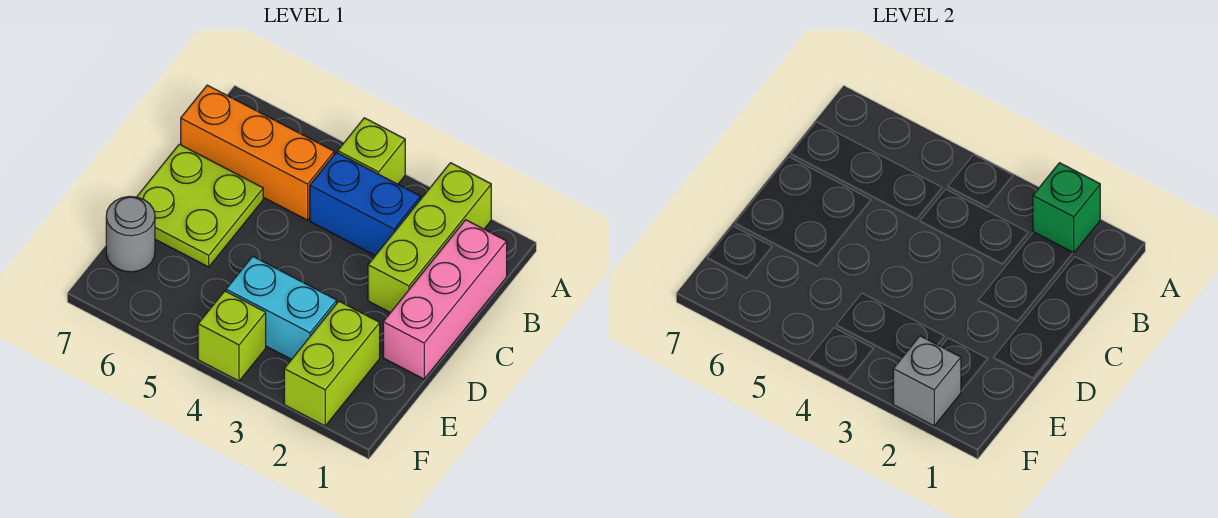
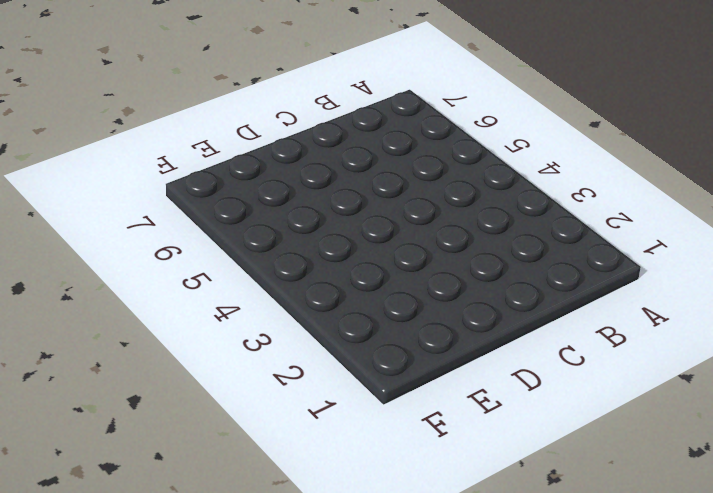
none -> lime 1x3 brick [368,163,491,313]
none -> lime 1x1 brick [338,118,405,184]
none -> pink 1x3 brick [383,220,507,379]

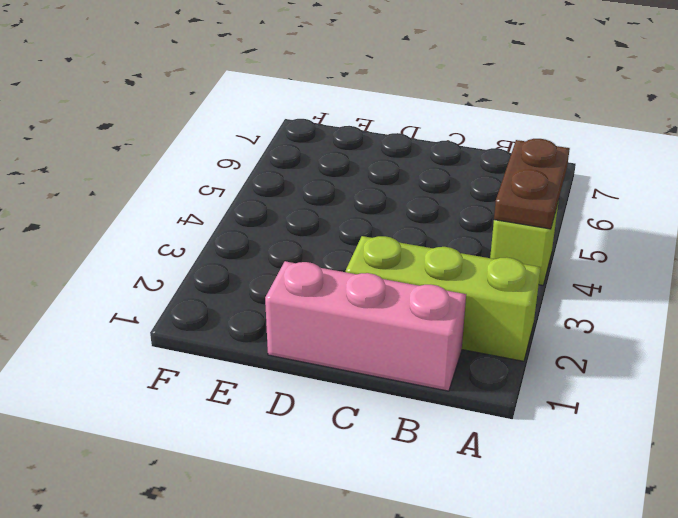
brown 1x2 plate [494,139,570,229] -> none
none -> blue 1x2 brick [310,153,420,255]
none -> orange 1x3 brick [181,85,334,220]
none -> lime 2x2 plate [137,144,263,267]

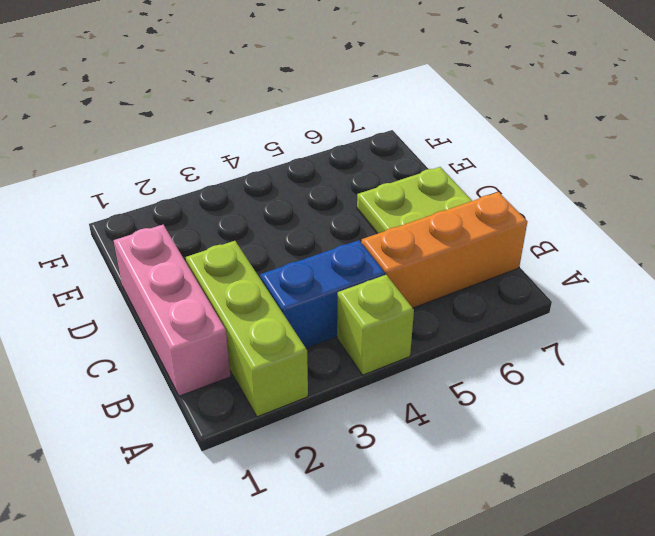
none -> lime 1x2 brick [284,301,380,426]
none -> cyan 1x2 brick [226,256,337,359]
none -> grey 1x1 round brick [106,196,155,272]

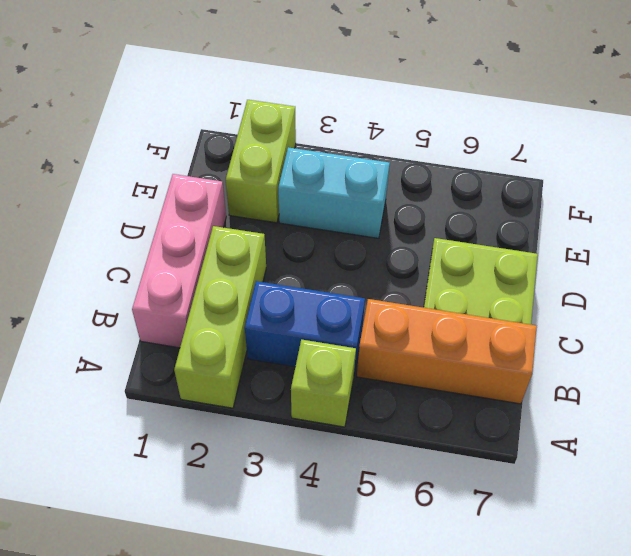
none -> grey 1x1 round brick [106,196,155,272]
none -> lime 1x1 brick [198,291,266,381]
none -> green 1x1 brick [1033,163,1100,253]

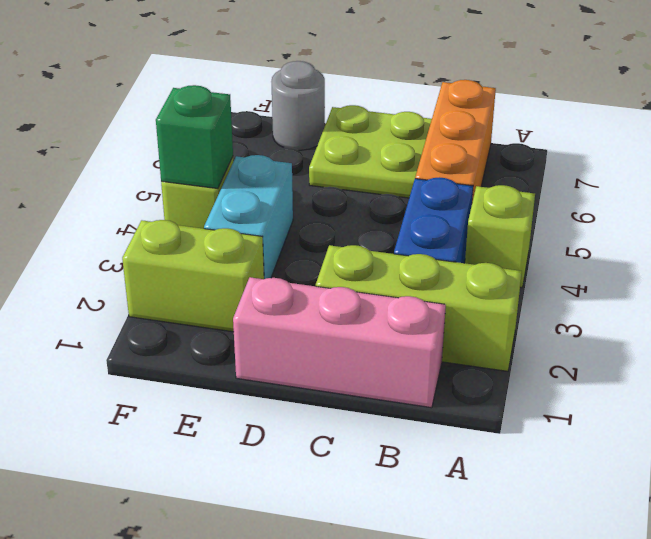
green 1x1 brick [156,85,233,188] -> green 1x1 brick moved to [1033,163,1100,253]
none -> grey 1x1 brick [893,336,961,426]

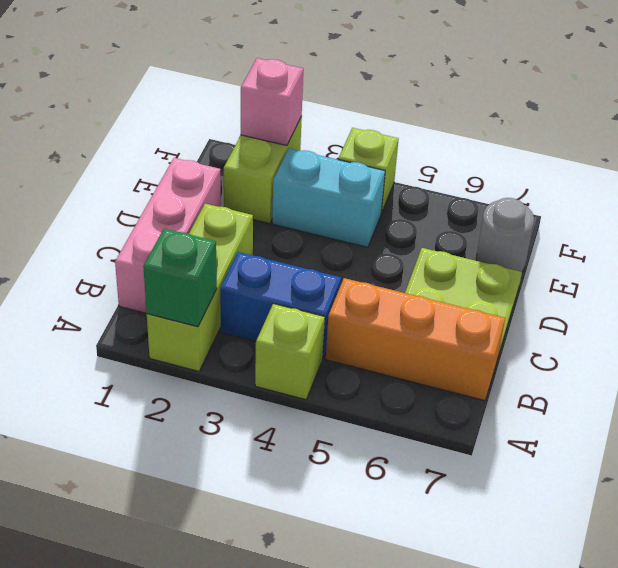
pink 1x1 brick [241,58,303,146] -> grey 1x1 brick [893,336,961,426]

